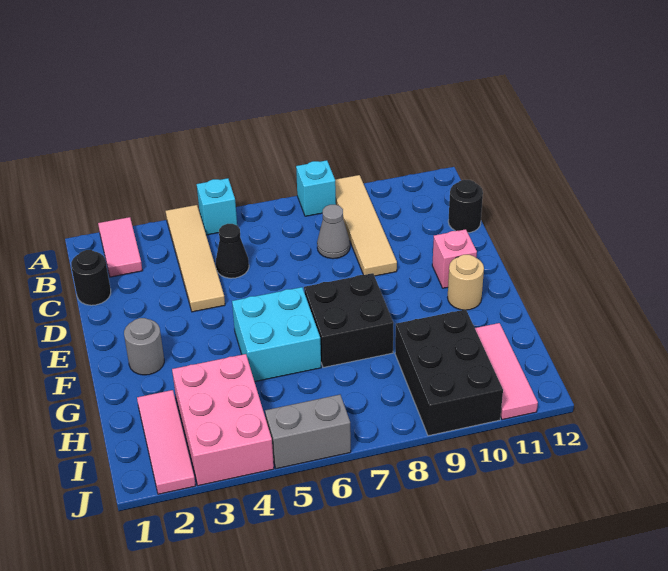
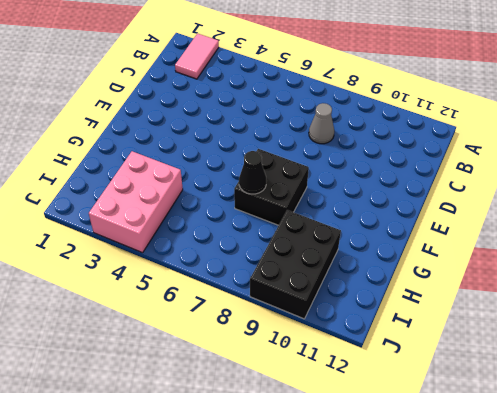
black 1x1 cone [239,151,266,194] -> black 1x1 cone moved to [216,224,249,278]
none -> tan 1x4 tile [166,205,225,312]
none -> cyan 1x1 brick [197,178,237,235]
none -> cyan 1x1 brick [296,160,336,216]

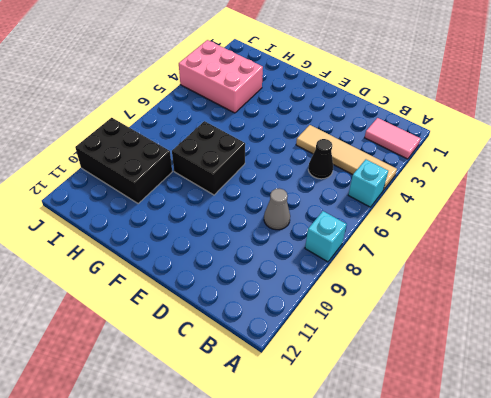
none -> tan 1x4 tile [335,175,397,276]
none -> black 1x1 round brick [71,250,111,305]
none -> black 1x1 round brick [448,180,483,233]

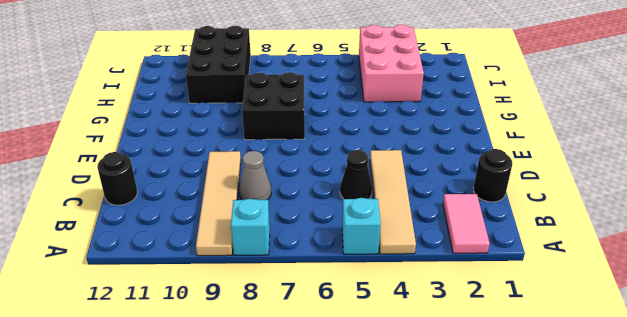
none -> pink 1x1 brick [432,229,477,288]
none -> grey 1x1 round brick [124,318,164,375]
none -> cyan 2x2 brick [232,287,321,382]

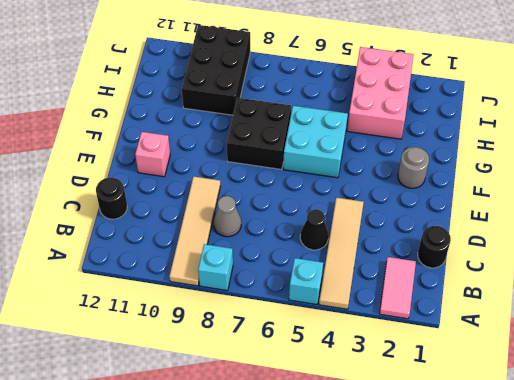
none -> tan 1x1 round brick [448,255,484,310]
none -> pink 1x3 tile [137,390,196,494]
none -> pink 1x3 tile [475,323,538,420]

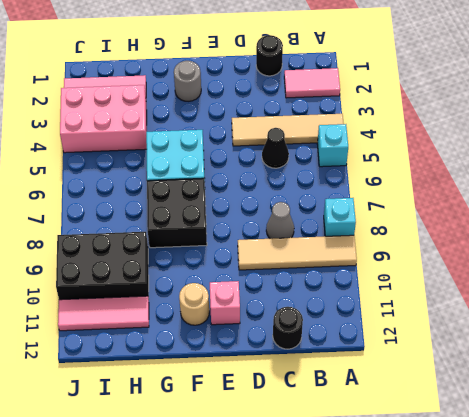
none -> grey 1x2 brick [265,395,351,469]

